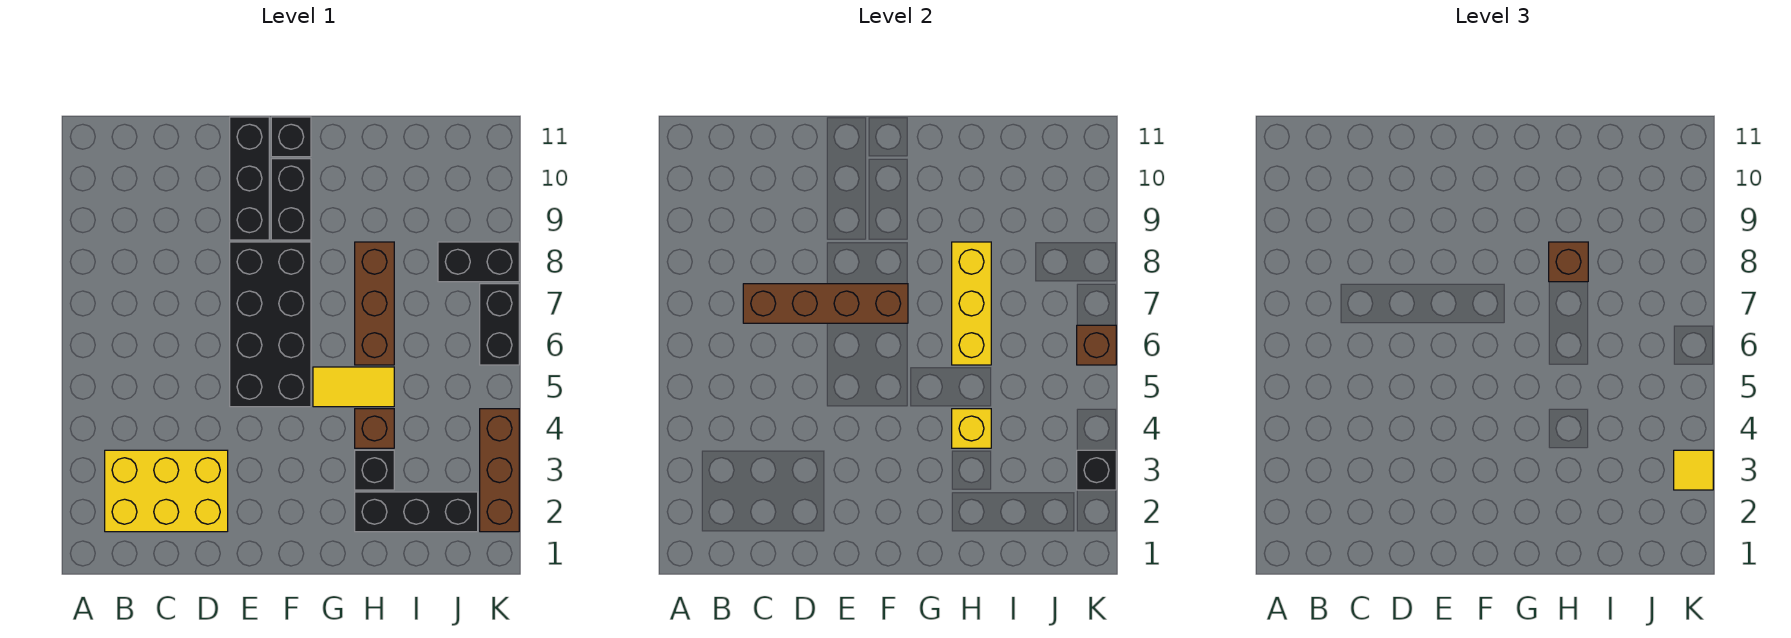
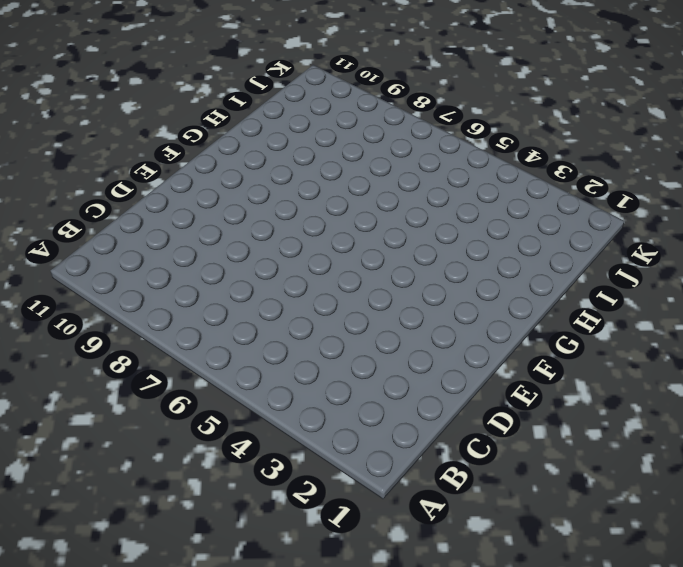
none -> yellow 2x3 brick [105,450,228,532]
none -> black 2x4 brick [230,242,311,407]
none -> black 1x3 brick [230,117,269,240]

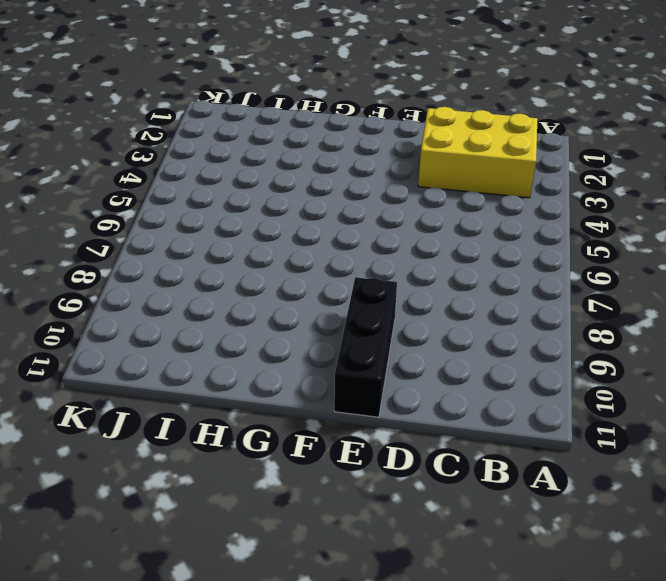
none -> black 2x4 brick [230,242,311,407]
none -> black 1x2 brick [271,159,311,240]
none -> black 1x1 brick [271,117,311,157]

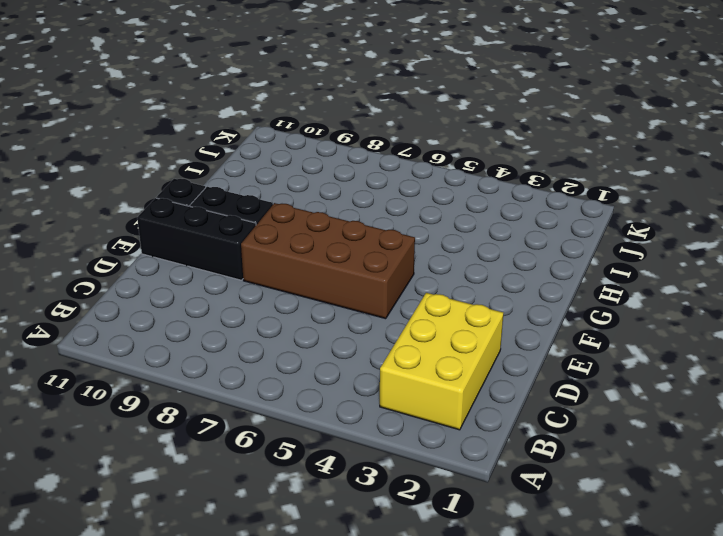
brown 2x4 brick [241,203,415,319] -> black 2x4 brick [230,242,311,407]
none -> yellow 1x2 tile [313,367,394,407]
none -> black 1x3 brick [355,492,478,532]
none -> black 1x1 brick [355,450,394,490]

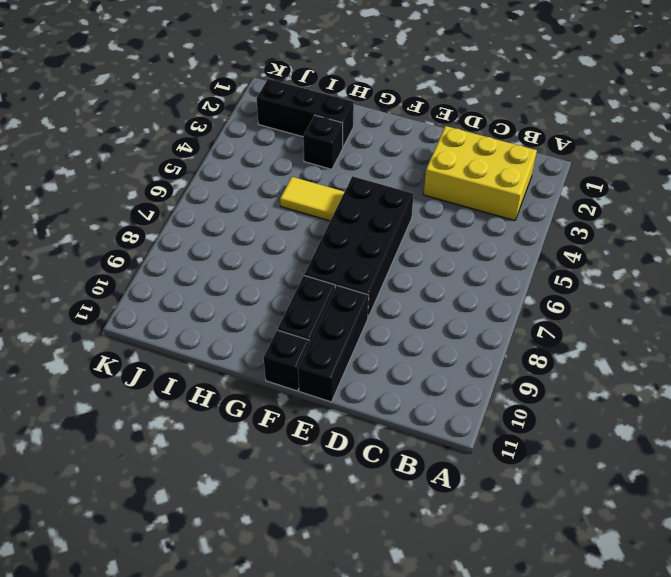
none -> brown 1x1 brick [355,409,394,448]
none -> brown 1x3 brick [355,242,394,365]
none -> black 1x2 brick [438,242,519,282]

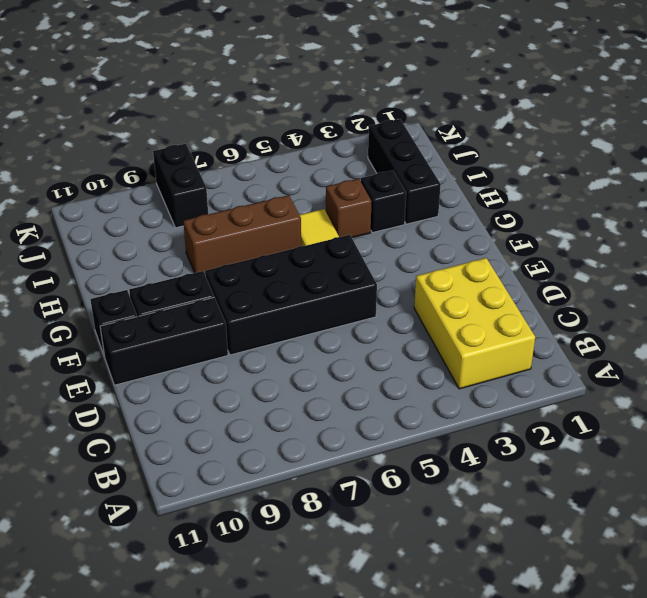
none -> brown 1x3 brick [480,409,519,532]
none -> black 1x2 brick [480,284,519,365]
none -> brown 1x4 brick [743,284,908,323]

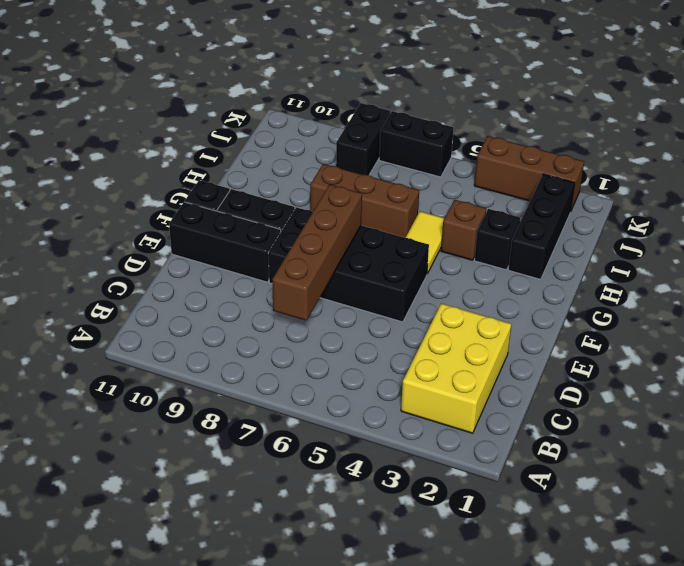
none -> yellow 1x1 brick [952,409,991,448]
none -> yellow 1x3 brick [952,242,991,365]
none -> black 1x1 brick [1077,450,1116,490]

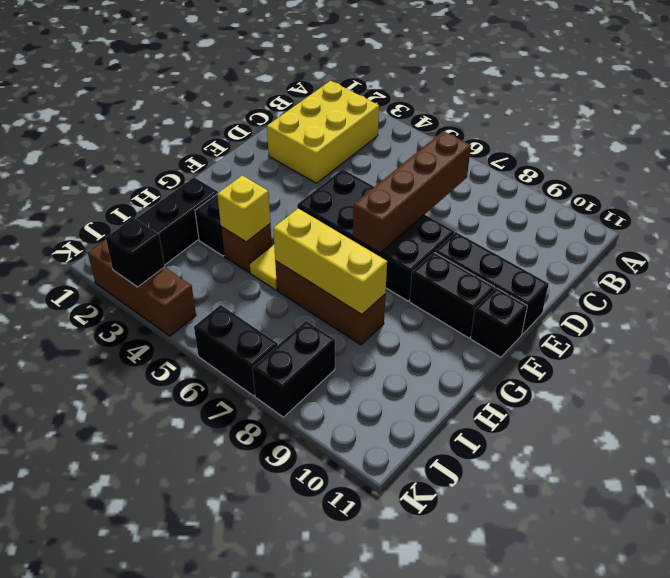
none -> brown 1x1 brick [1077,325,1116,365]
none -> brown 1x1 brick [1549,242,1588,282]
none -> yellow 1x1 tile [1674,450,1713,490]

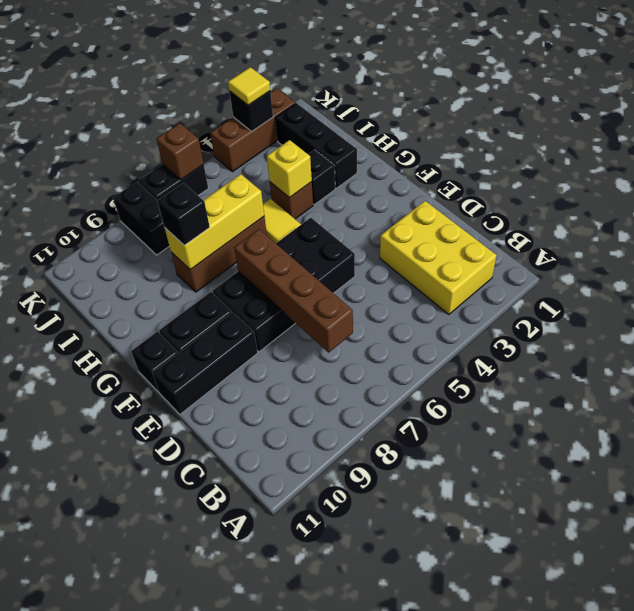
black 1x1 brick [157,183,210,245] -> brown 1x1 brick [1549,242,1588,282]

